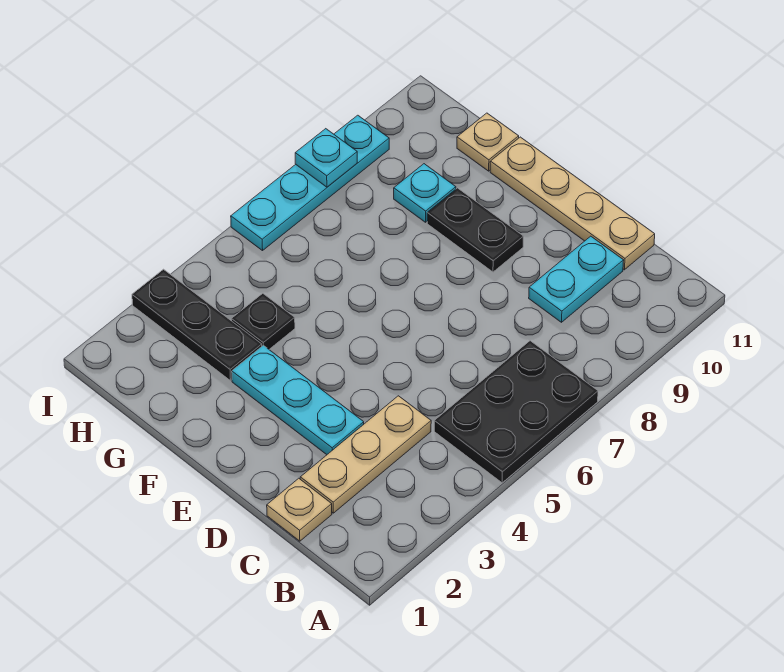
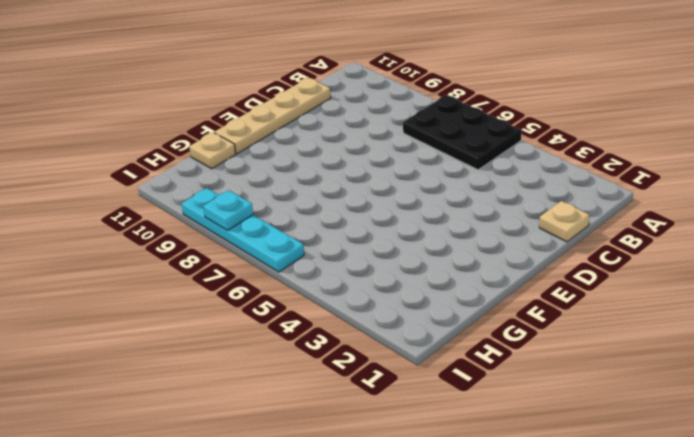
none -> tan 1x3 plate [300,396,431,513]
none -> cyan 1x2 plate [529,236,624,322]
none -> cyan 1x3 plate [232,345,364,455]

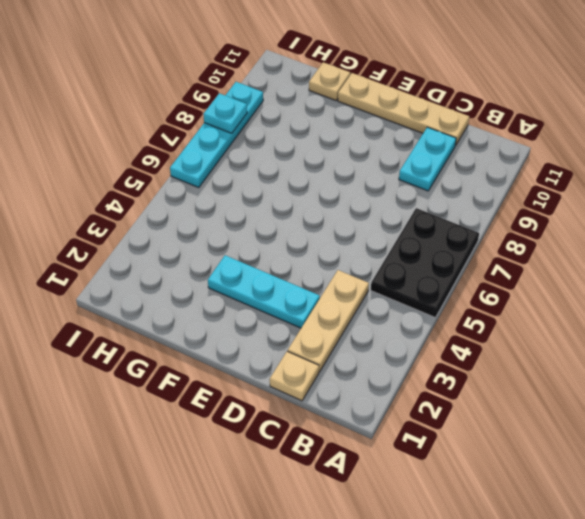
none -> black 1x2 plate [427,188,523,272]
none -> black 1x3 plate [132,269,262,381]
none -> black 1x1 plate [231,293,295,349]

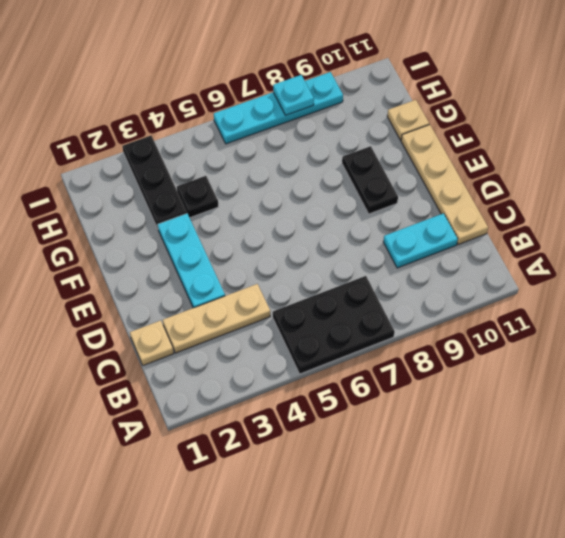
none -> cyan 1x1 plate [394,164,456,222]

